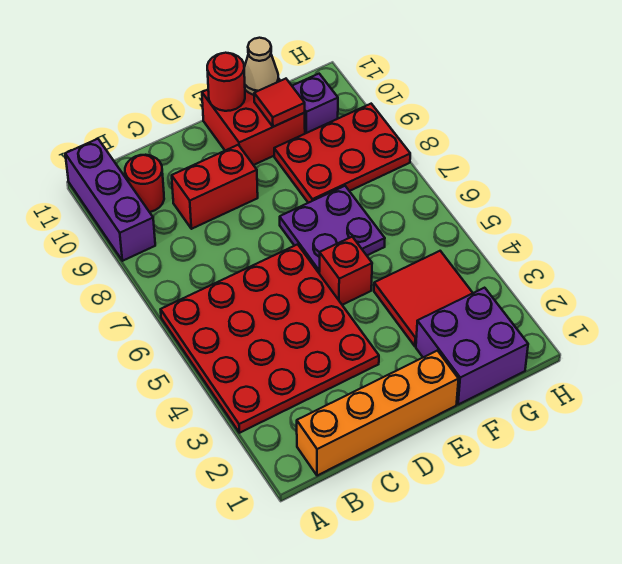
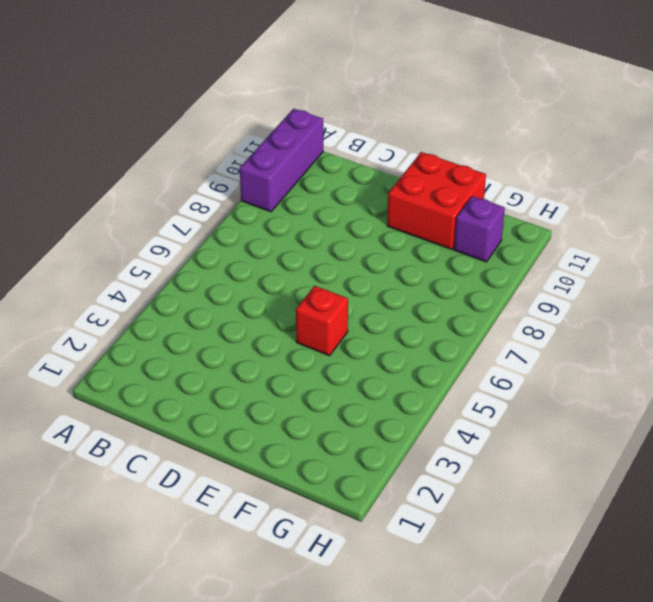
none -> red 4x4 plate [161,244,379,433]
none -> orange 1x4 brick [297,351,459,476]
none -> red 1x1 round brick [125,155,164,212]

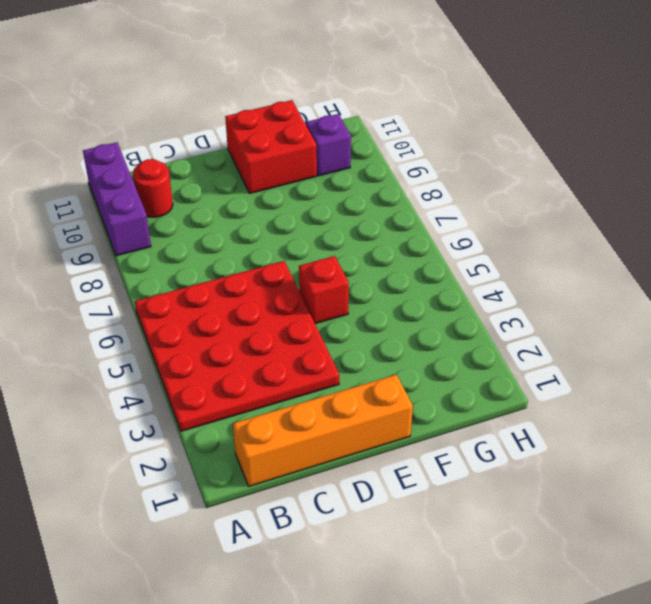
none -> red 1x2 brick [172,145,258,229]
none -> purple 2x2 plate [280,186,385,273]
none -> purple 2x2 brick [416,288,528,405]

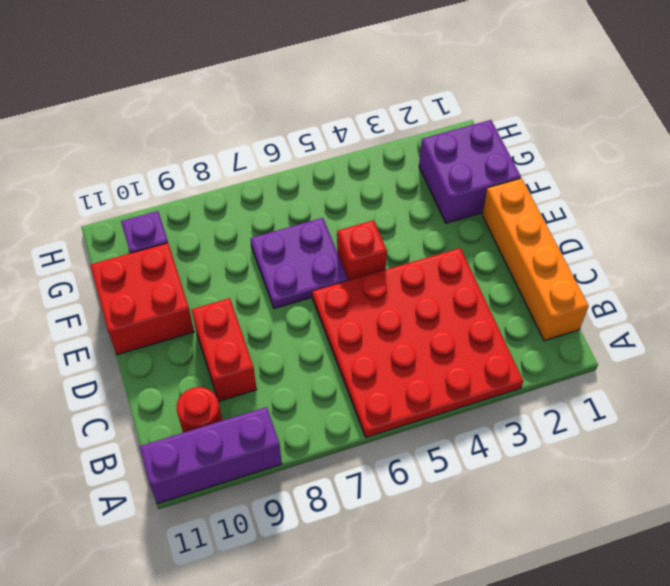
none -> red 2x2 tile [374,251,473,346]
none -> red 2x3 plate [274,104,410,203]
none -> red 1x1 round brick [207,53,245,111]

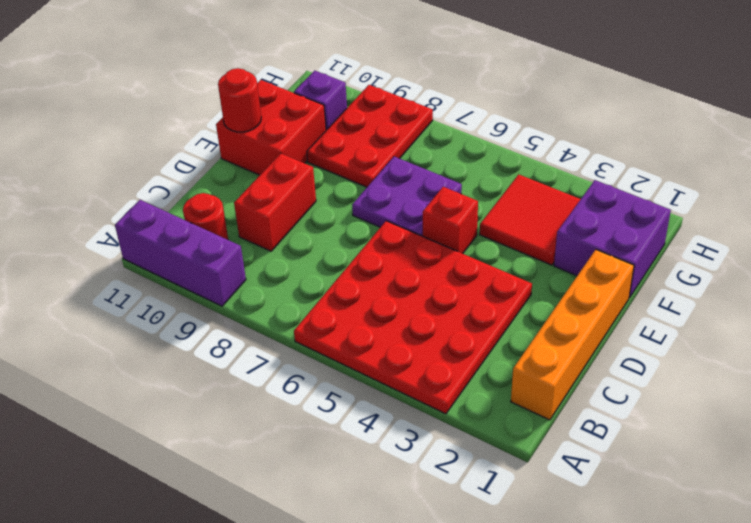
none -> red 1x1 tile [254,79,305,127]
none -> tan 1x1 cone [244,38,278,95]

